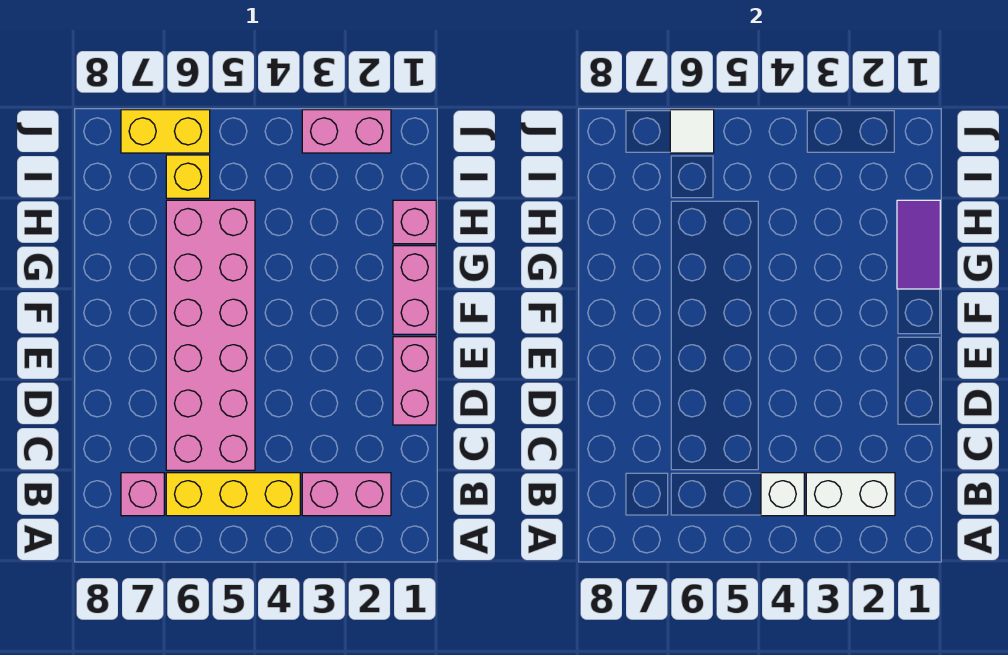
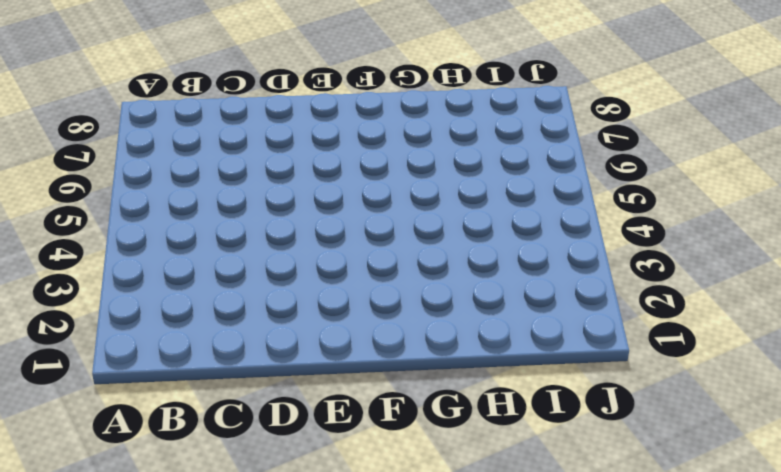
none -> pink 1x2 brick [302,473,391,516]
none -> yellow 1x3 brick [166,473,300,516]
none -> pink 1x1 brick [121,473,164,516]

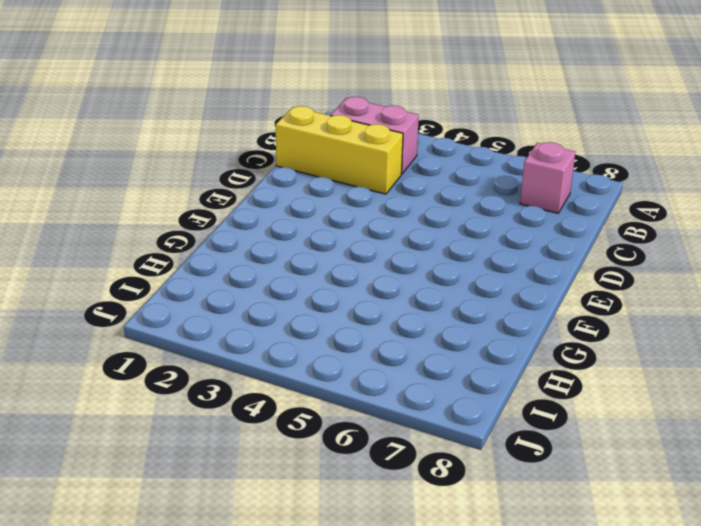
yellow 1x3 brick [276,106,403,194] -> yellow 1x3 brick moved to [166,473,300,516]
none -> pink 2x6 brick [166,200,255,470]
none -> pink 1x2 brick [393,337,436,425]
none -> pink 1x2 brick [393,246,436,334]

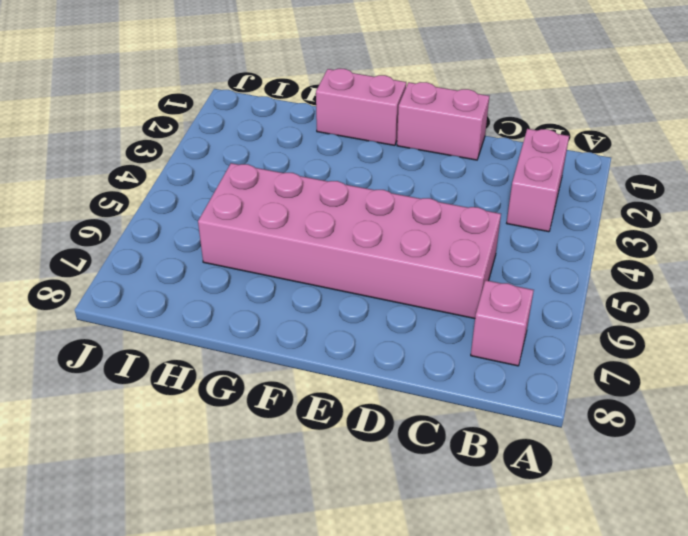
none -> yellow 1x3 brick [166,473,300,516]
none -> pink 1x1 brick [393,200,436,244]
none -> yellow 1x1 brick [166,155,210,198]

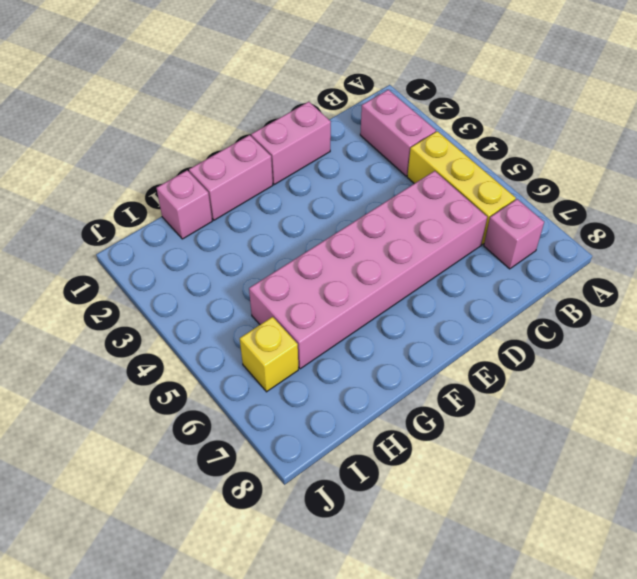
none -> pink 1x2 brick [302,110,391,153]
none -> yellow 1x2 brick [121,110,210,153]
none -> white 1x2 brick [806,473,895,516]

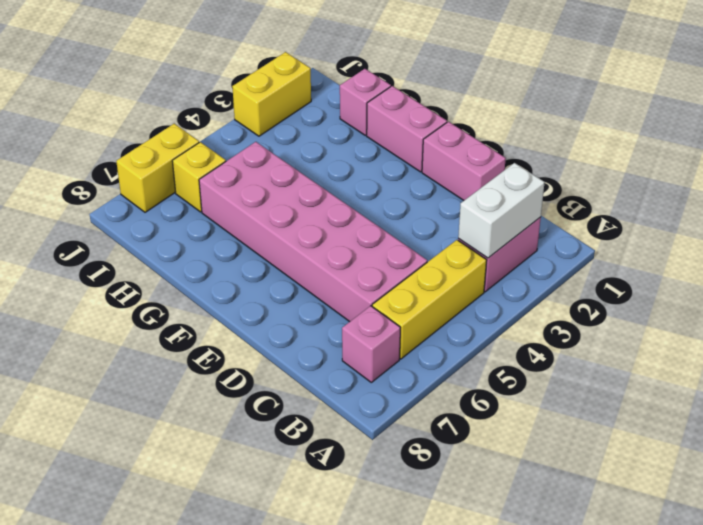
yellow 1x2 brick [232,52,311,136] -> pink 1x2 brick [302,110,391,153]
none -> white 1x1 brick [761,473,804,516]
none -> purple 1x2 tile [897,200,940,289]
none -> white 1x1 tile [670,110,714,153]

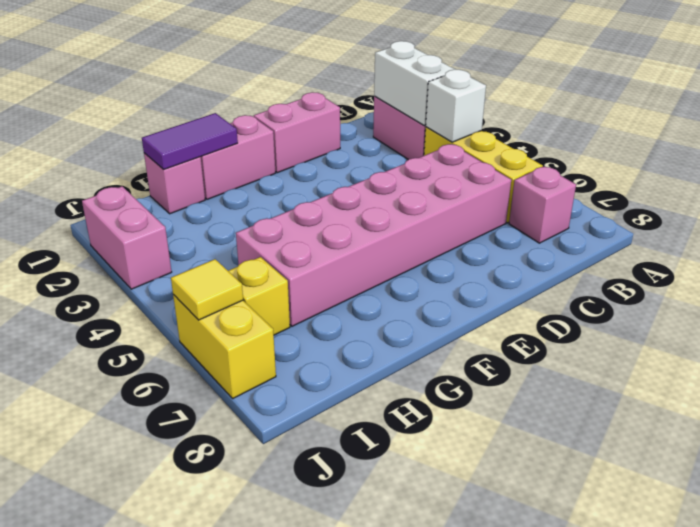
yellow 1x1 tile [171,259,243,320] -> white 1x1 tile [670,110,714,153]

